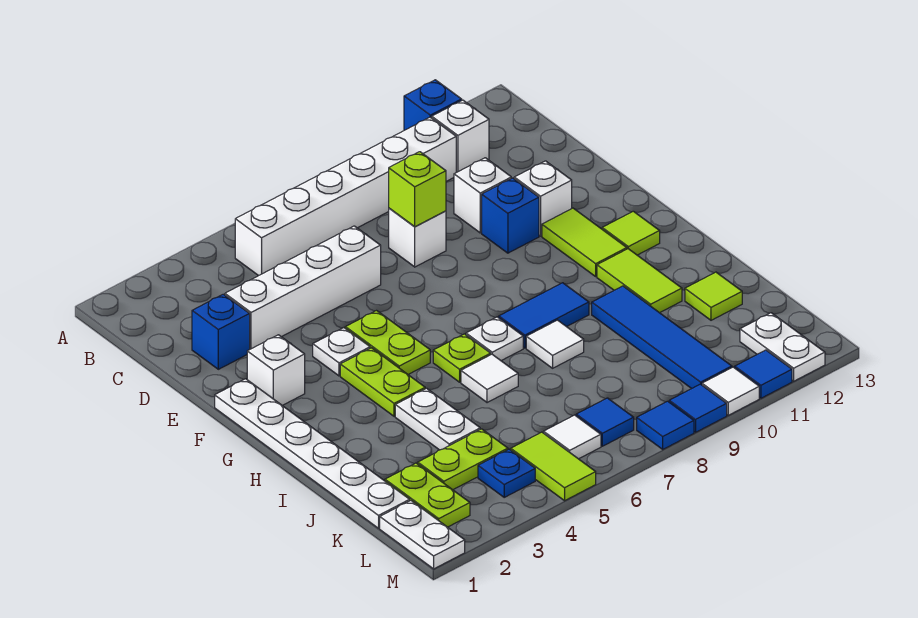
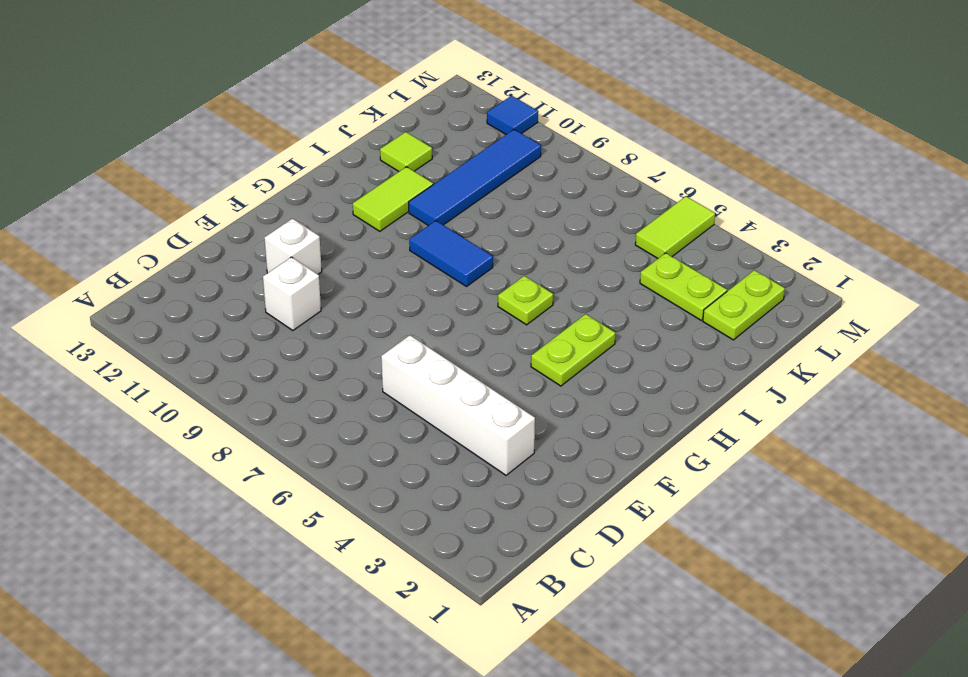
none -> blue 1x1 brick [404,80,462,130]
none -> white 1x6 brick [235,117,456,276]
none -> white 1x1 brick [432,100,489,172]
none -> blue 1x1 brick [192,294,250,369]

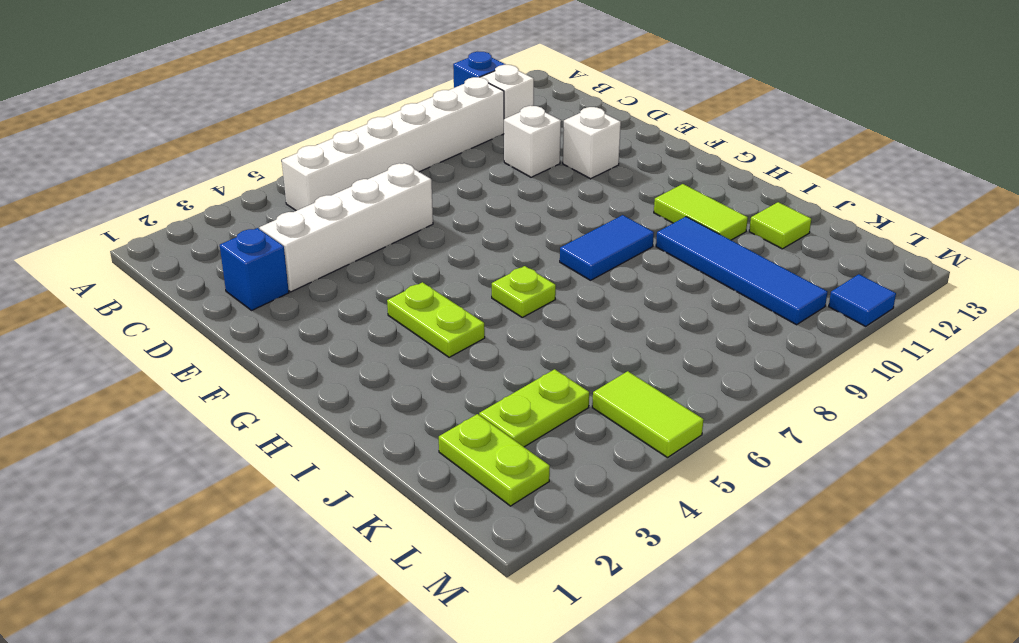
none -> white 1x1 brick [389,208,446,267]
none -> blue 1x1 brick [482,178,539,253]
none -> white 1x6 plate [215,379,410,528]
none -> white 1x1 brick [247,335,305,405]

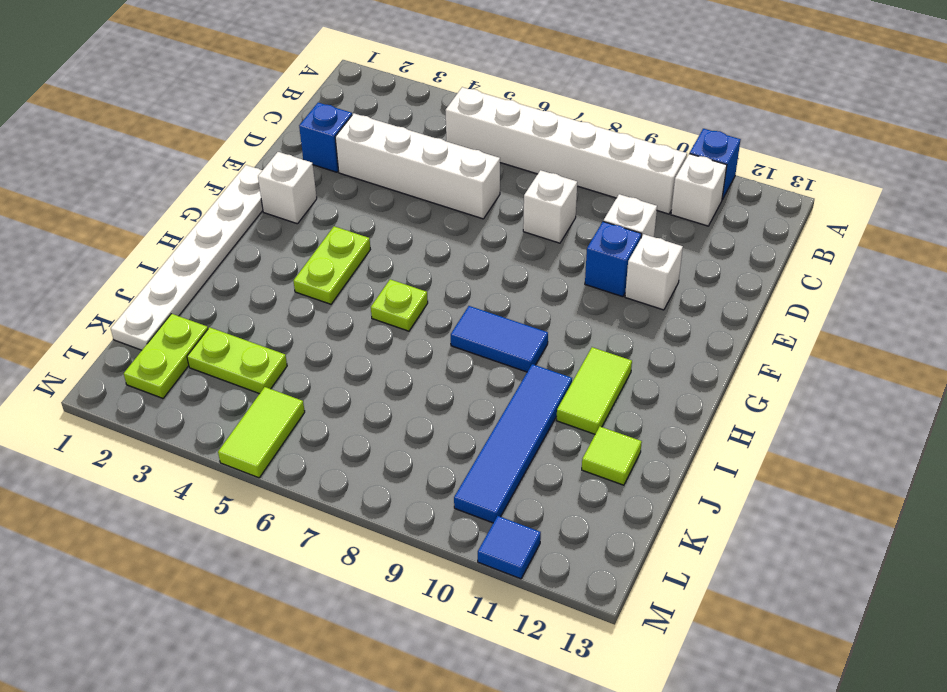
none -> white 1x1 plate [313,328,370,376]
none -> lime 1x2 plate [345,311,430,374]
none -> lime 1x2 tile [542,208,627,276]
none -> lime 1x1 tile [602,211,660,255]

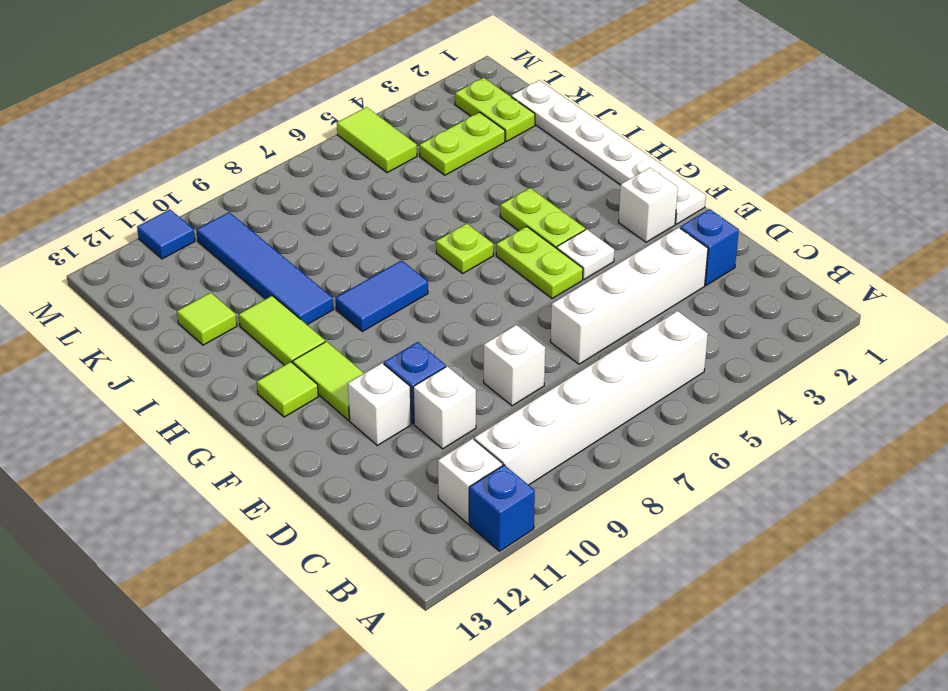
none -> white 1x1 plate [466,317,523,361]
none -> white 1x2 plate [395,388,480,450]
none -> white 1x1 tile [461,354,518,403]
none -> white 1x1 tile [526,320,584,368]

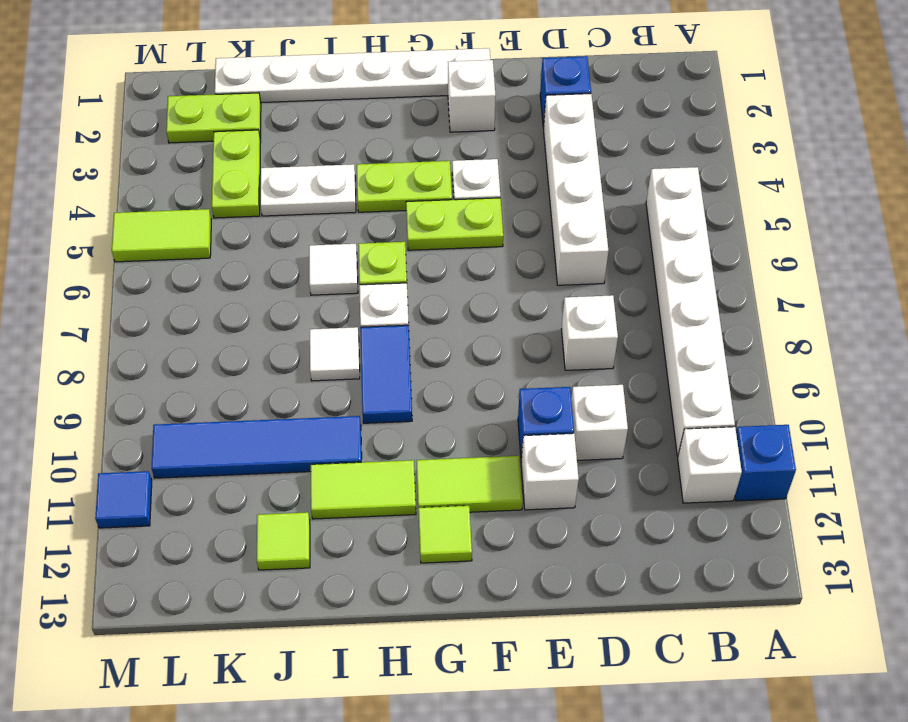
none -> white 1x2 plate [380,501,465,569]
none -> blue 1x1 plate [478,449,535,497]
none -> white 1x1 tile [544,415,601,459]
none -> blue 1x1 tile [576,398,634,446]

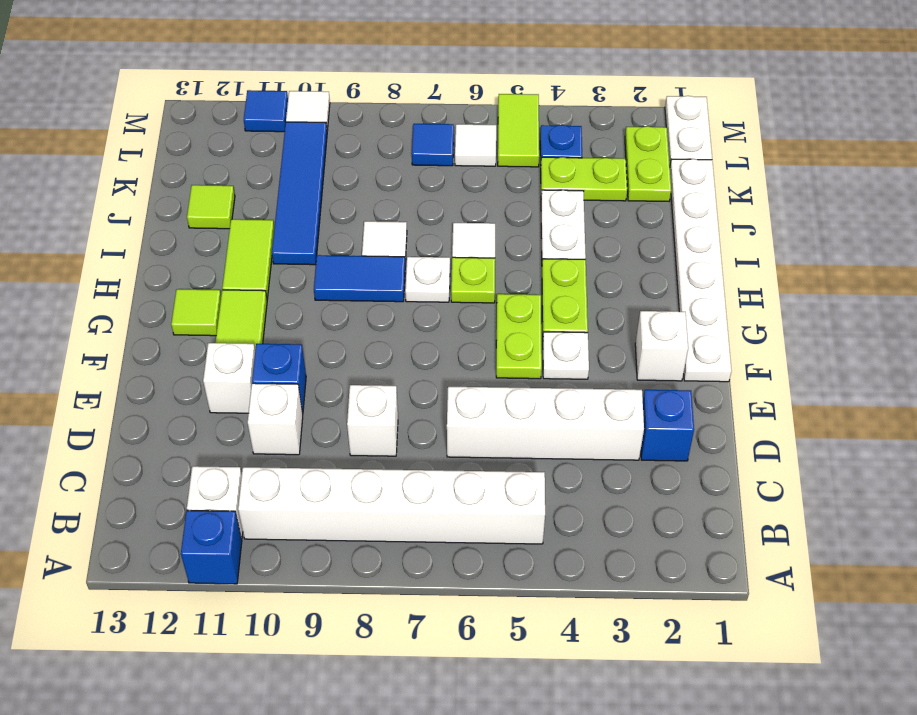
none -> white 1x2 plate [740,313,825,381]
none -> blue 1x1 tile [637,401,694,449]
none -> blue 1x1 tile [669,384,727,432]
none -> lime 1x1 brick [389,152,446,227]

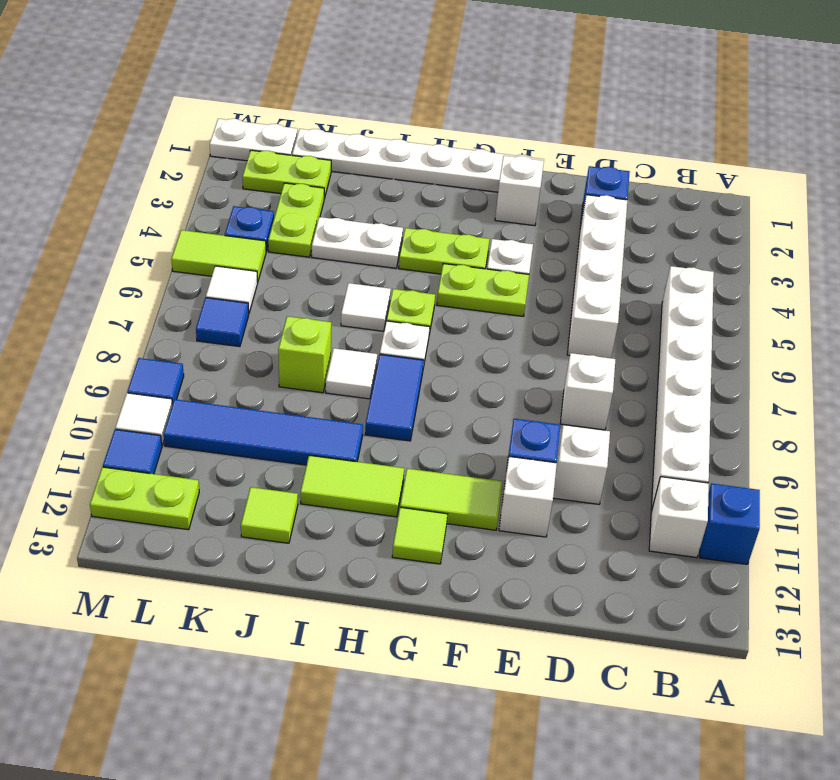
lime 1x1 brick [278,316,331,393] -> lime 1x1 brick moved to [389,152,446,227]
lime 1x2 plate [90,467,199,530] -> white 1x2 plate [740,313,825,381]
none -> blue 1x1 tile [637,401,694,449]

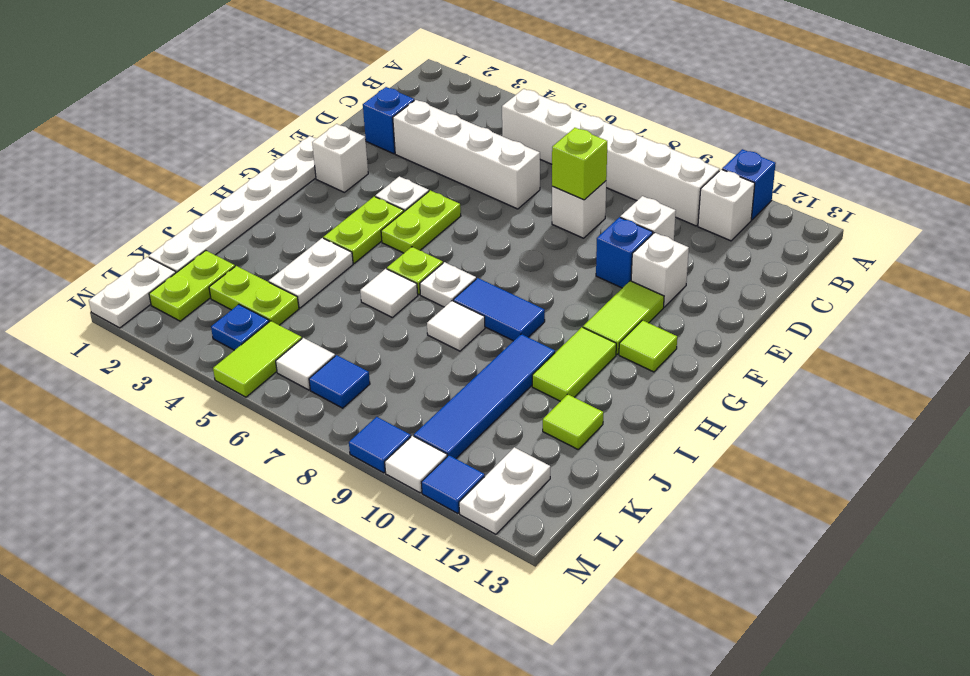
none -> blue 1x1 tile [637,401,694,449]

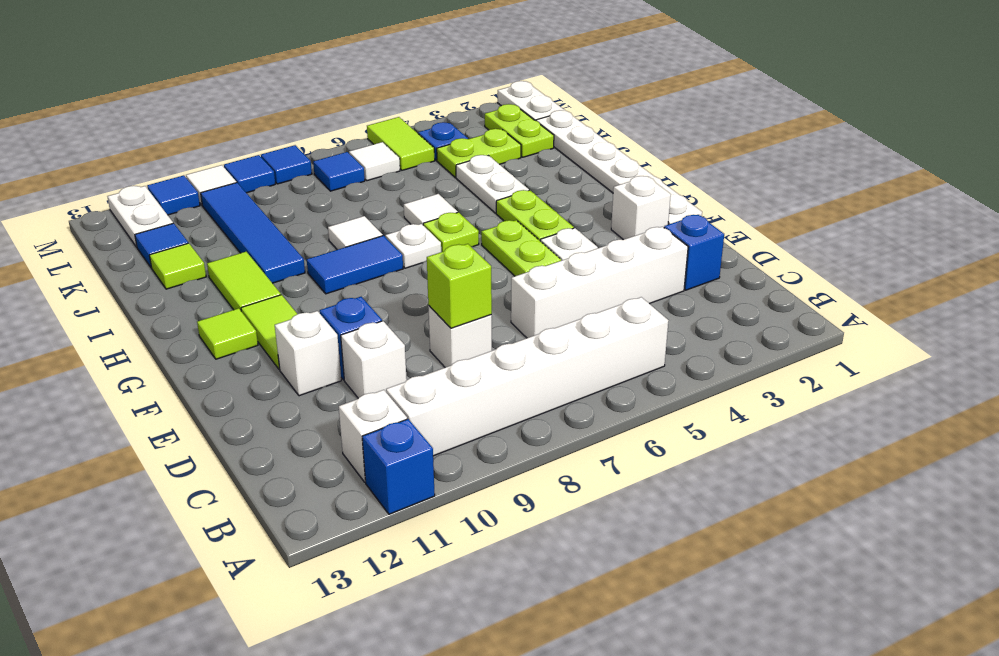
blue 1x1 tile [135,223,188,268] -> none

